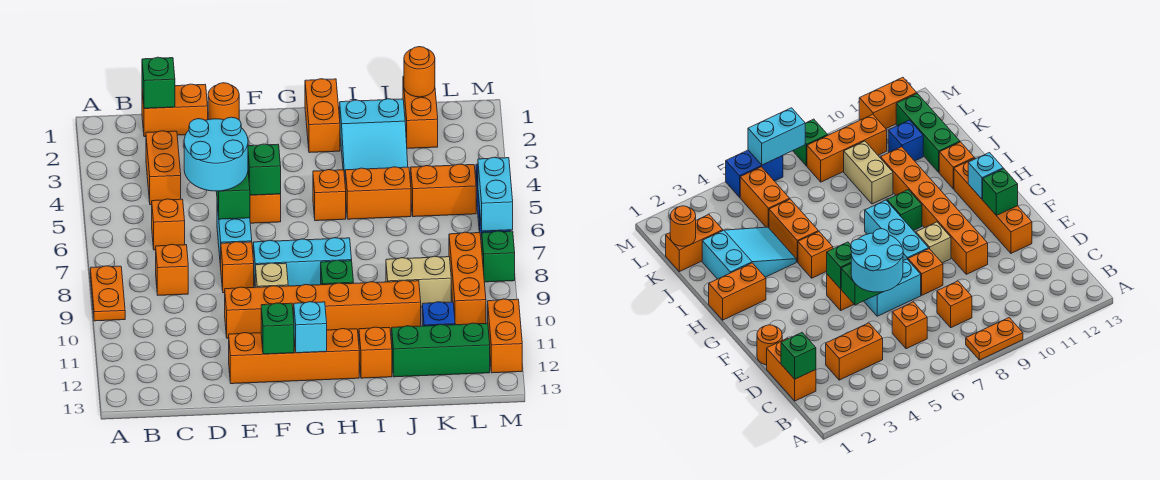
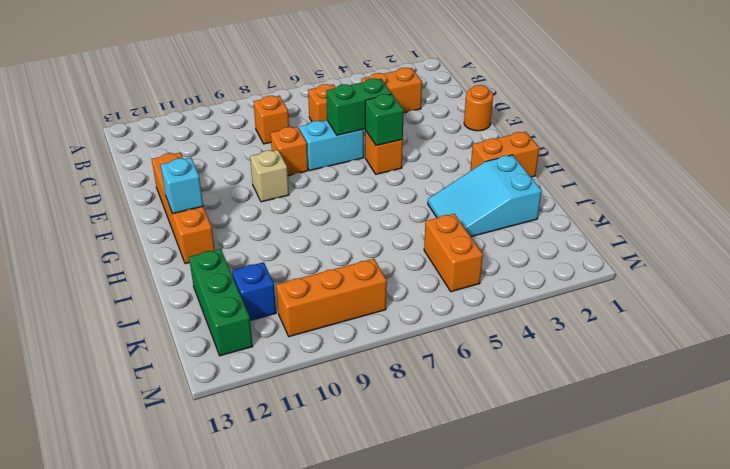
none -> orange 1x2 plate [90,266,125,321]
none -> orange 1x2 brick [142,84,208,137]
none -> orange 1x6 brick [225,280,421,338]
none -> cyan 1x3 brick [253,238,352,286]

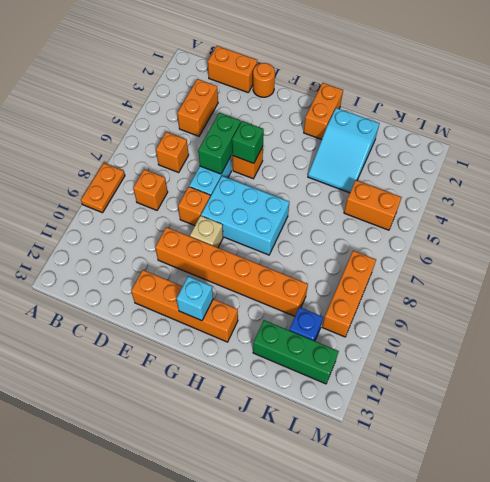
cyan 2x3 brick [201,176,289,255] -> cyan 1x3 brick [253,238,352,286]
none -> orange 1x1 brick [313,170,346,221]
none -> green 1x1 brick [321,260,354,285]
none -> orange 1x2 brick [345,167,411,219]
none -> orange 1x1 brick [359,327,392,378]

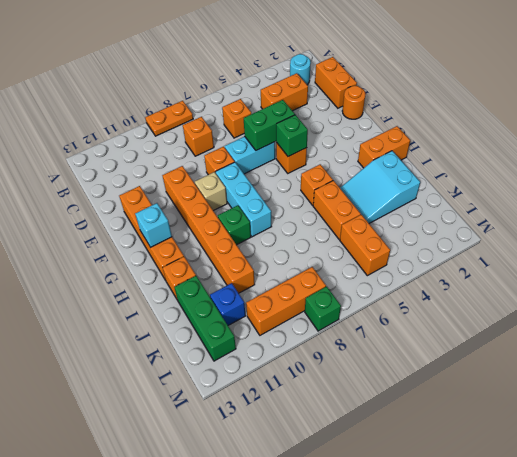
cyan 1x1 round brick [290,54,311,85] -> none
none -> tan 1x2 brick [386,256,451,307]
none -> orange 1x2 brick [403,76,438,148]
none -> blue 1x2 brick [726,150,783,197]
none -> orange 1x2 brick [488,299,522,373]

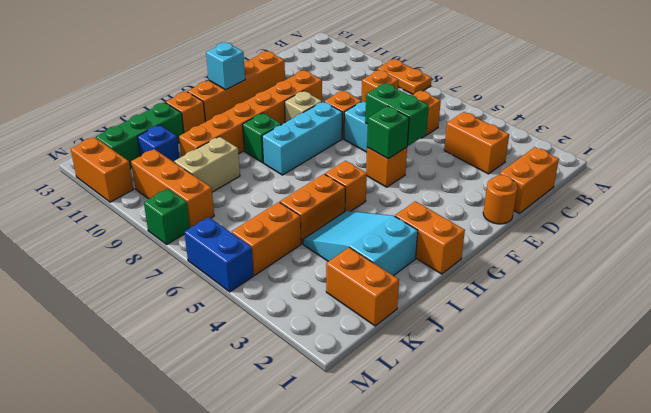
none -> green 1x1 brick [142,57,175,108]
none -> green 1x1 brick [261,303,294,354]
none -> orange 1x1 round brick [404,47,435,97]
none -> cyan 1x2 brick [478,157,513,231]

